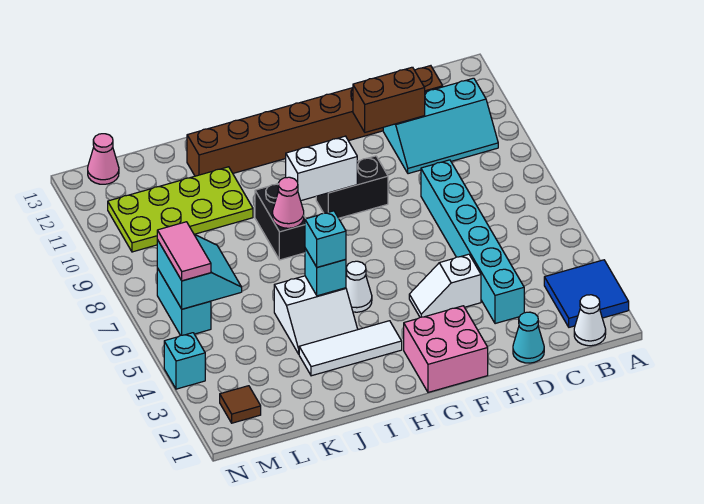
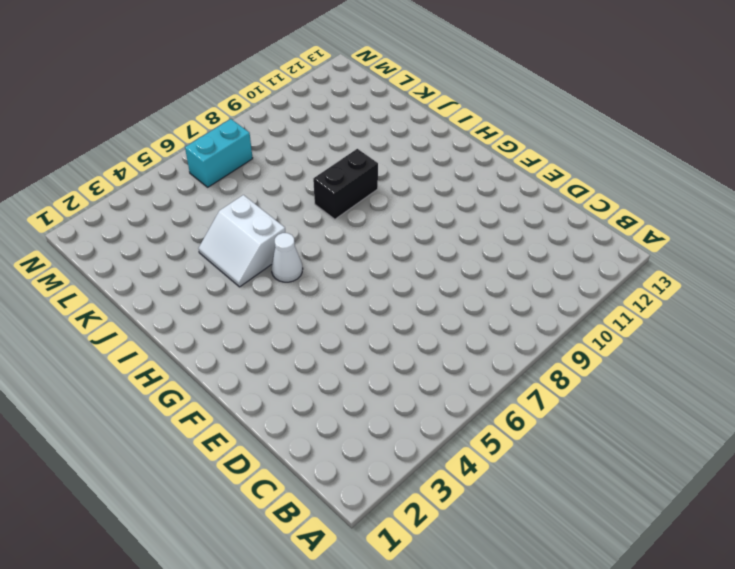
none -> blue 2x2 tile [544,260,629,327]
none -> white 1x1 cone [574,295,606,346]
none -> cyan 2x3 slope [383,78,498,174]

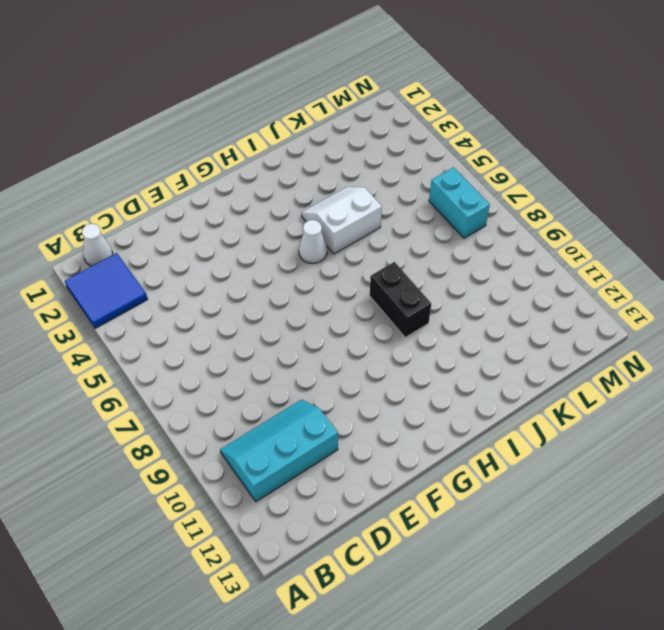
none -> brown 1x8 brick [187,66,443,176]
none -> cyan 1x1 cone [513,312,544,363]
none -> cyan 1x6 brick [421,160,524,324]

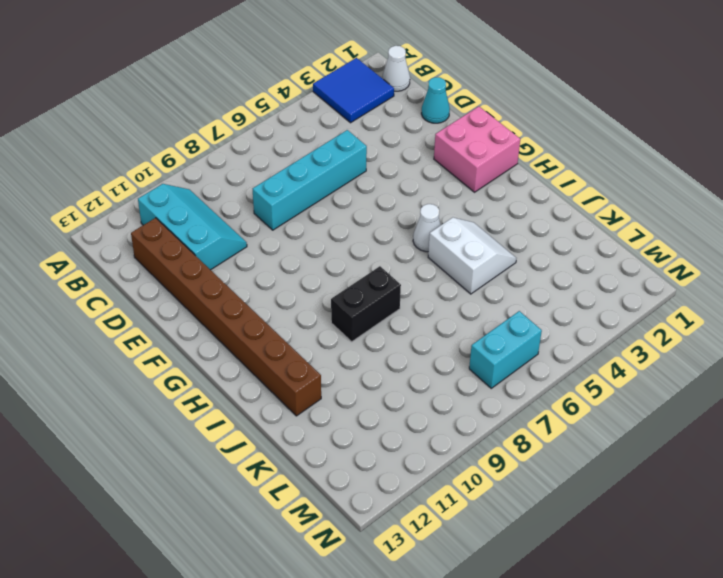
cyan 1x4 brick [253,130,367,230] -> cyan 1x6 brick [421,160,524,324]
none -> white 1x2 slope [409,254,481,317]
none -> black 1x2 brick [316,156,388,218]
none -> white 1x3 tile [299,321,402,376]

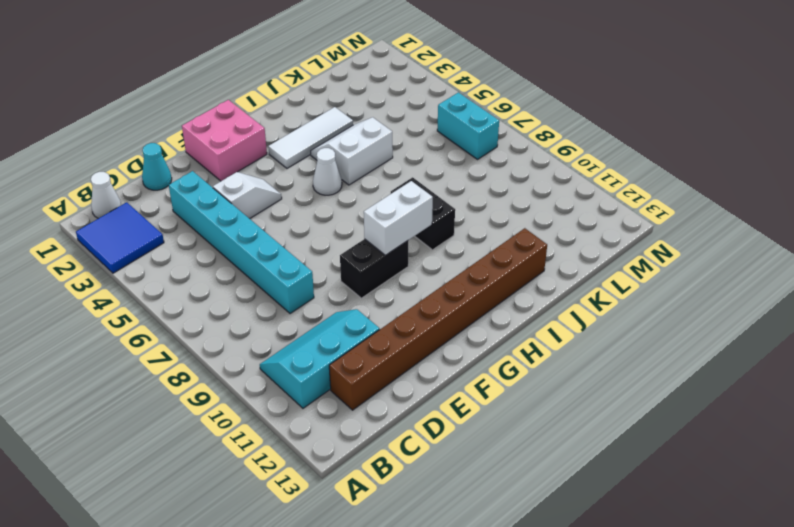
none -> lime 2x4 plate [108,167,253,252]
none -> brown 1x1 tile [220,386,261,423]
none -> pink 1x1 cone [88,134,119,184]

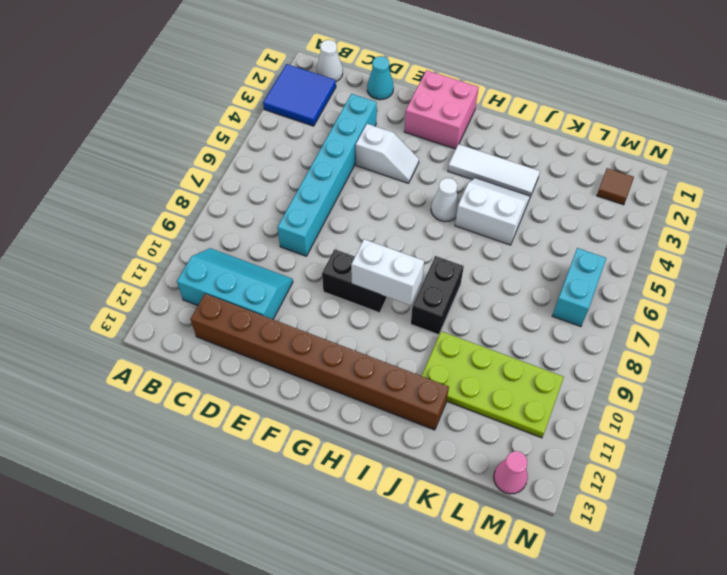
none -> cyan 1x1 brick [164,333,205,389]
none -> brown 1x2 brick [353,67,425,132]
none -> cyan 1x1 brick [305,248,346,296]

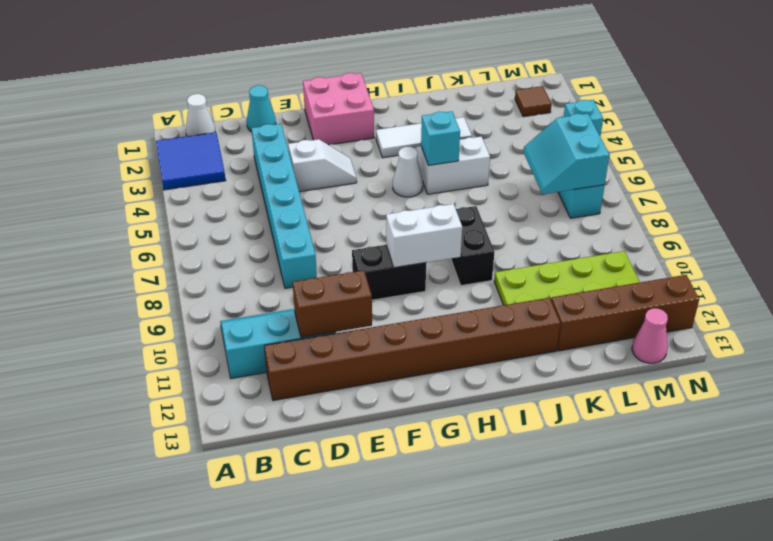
brown 1x4 brick [551,275,699,351] -> none
none -> pink 1x1 cone [272,177,304,228]
none -> cyan 1x1 brick [305,211,346,267]
none -> pink 1x2 tile [157,222,211,281]

